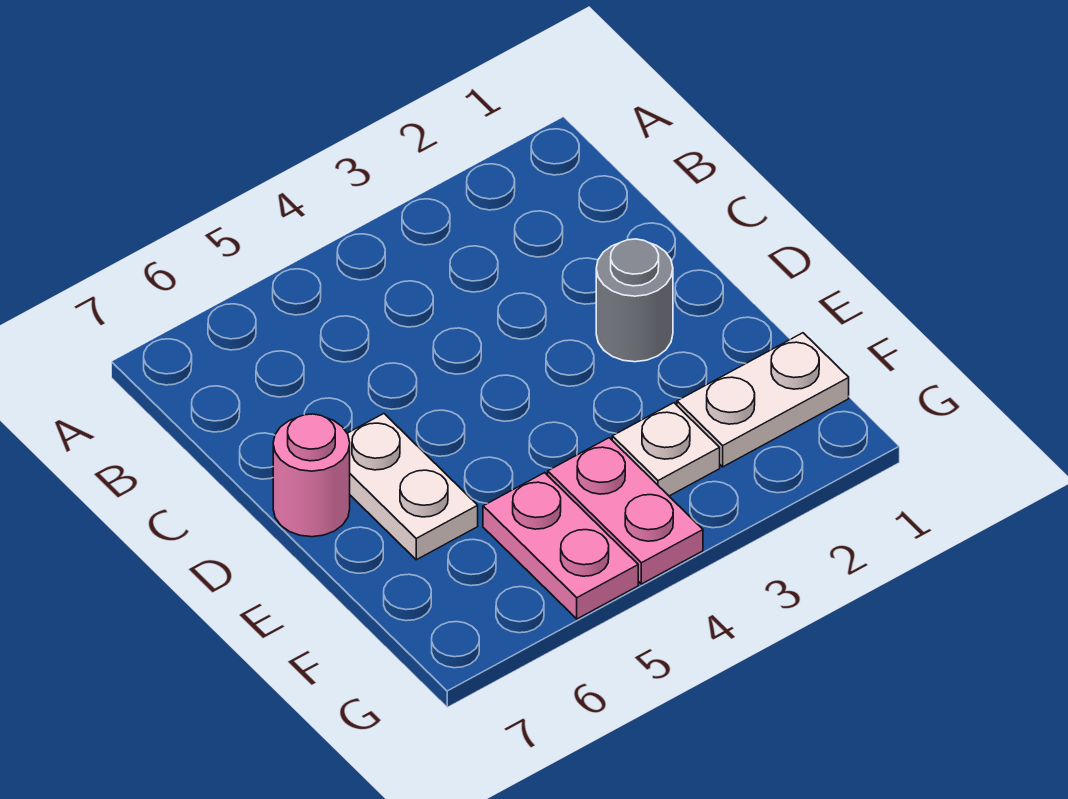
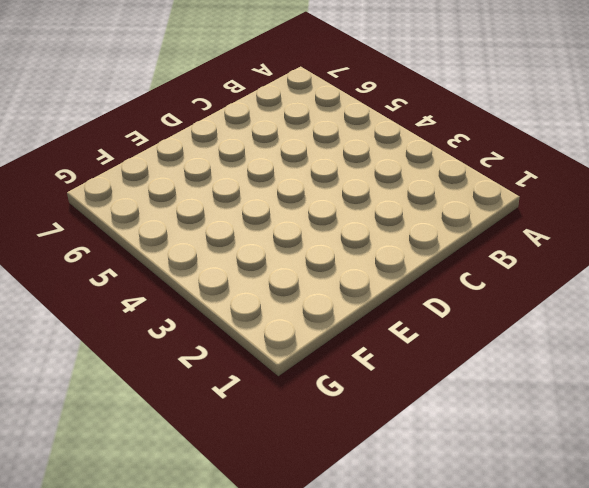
none -> grey 1x1 round brick [596,239,673,362]
none -> white 1x2 plate [347,414,478,560]

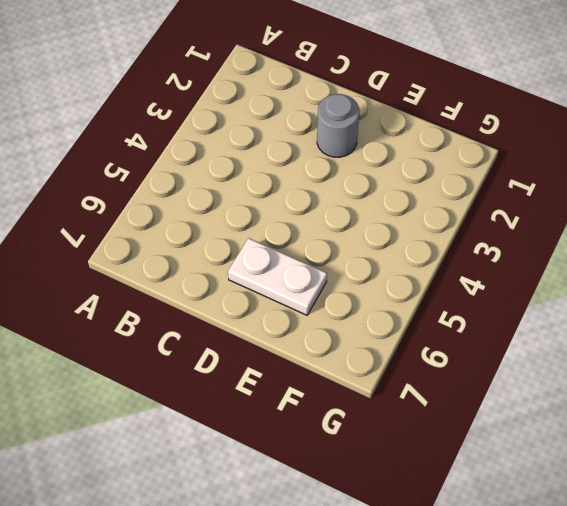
none -> pink 1x1 round brick [273,414,350,537]
none -> white 1x2 plate [677,333,849,467]

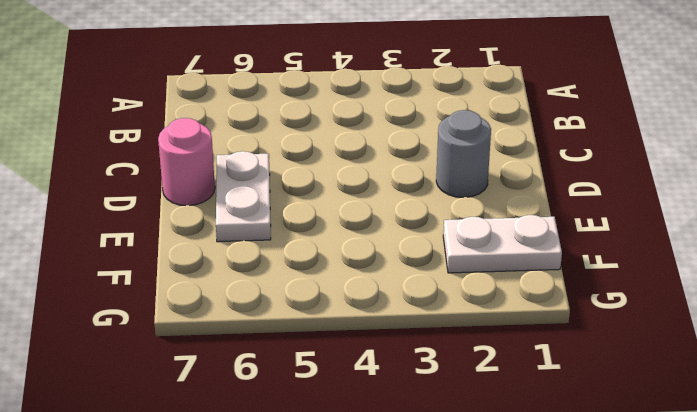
none -> white 1x1 plate [612,403,720,496]
none -> pink 1x2 plate [548,438,703,584]

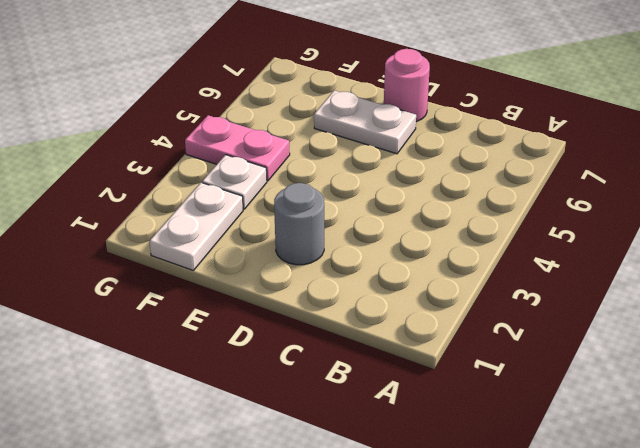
none -> pink 1x2 plate [483,473,638,619]

